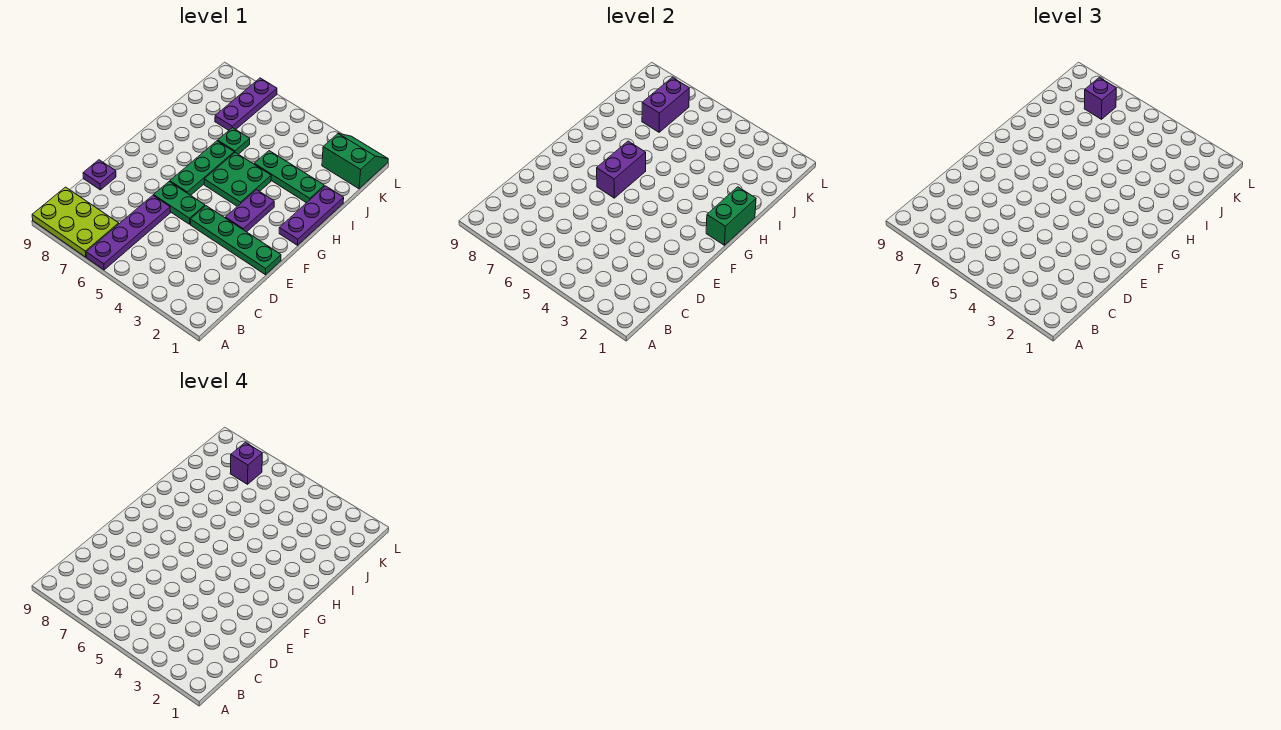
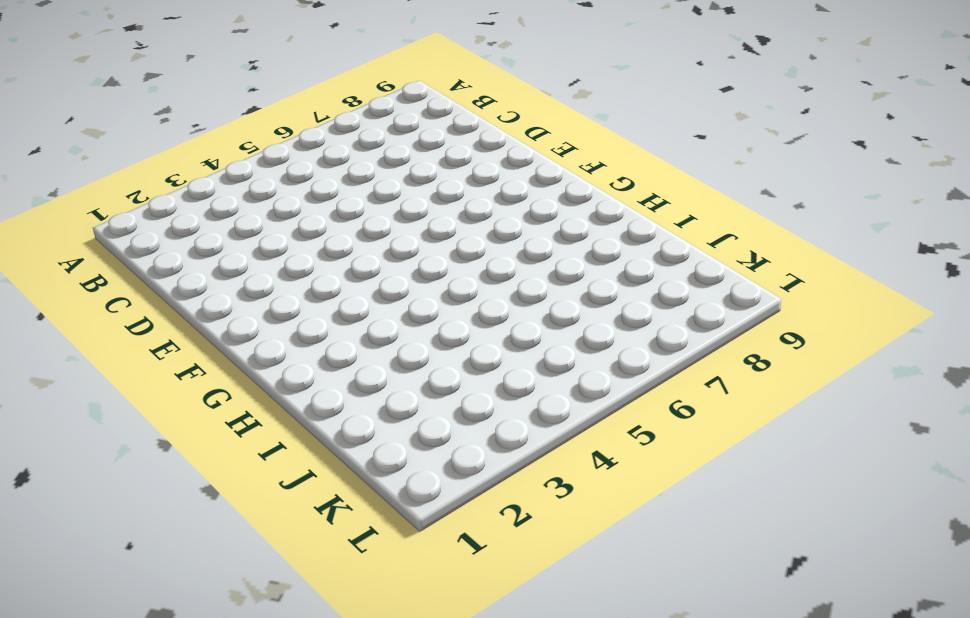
none -> purple 1x4 plate [86,195,170,270]
none -> lime 2x3 plate [32,187,119,257]
none -> purple 1x1 plate [83,160,116,190]

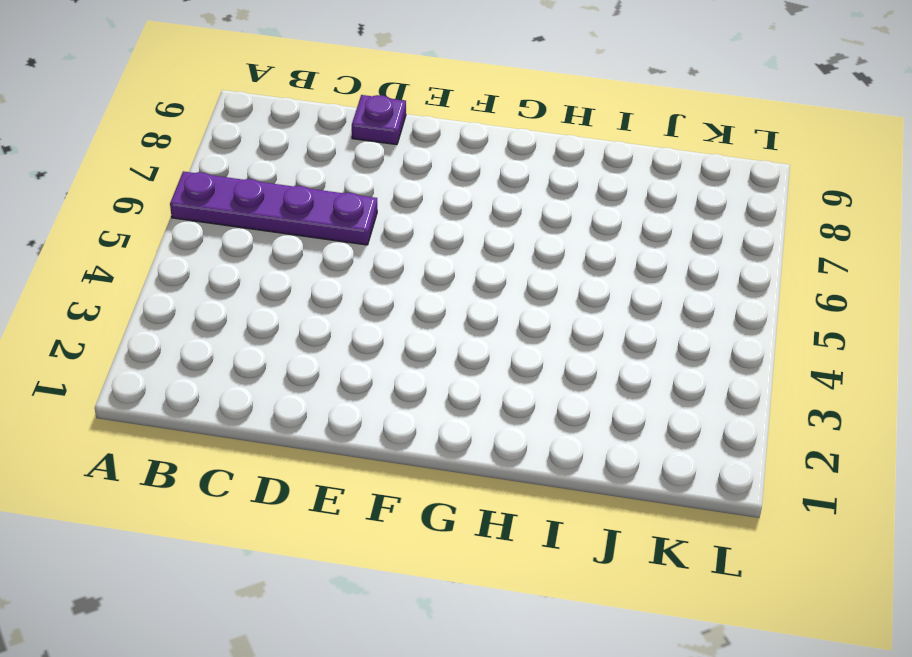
none -> lime 2x3 plate [32,187,119,257]
none -> green 1x4 plate [190,206,281,275]
none -> green 1x2 plate [154,182,205,224]

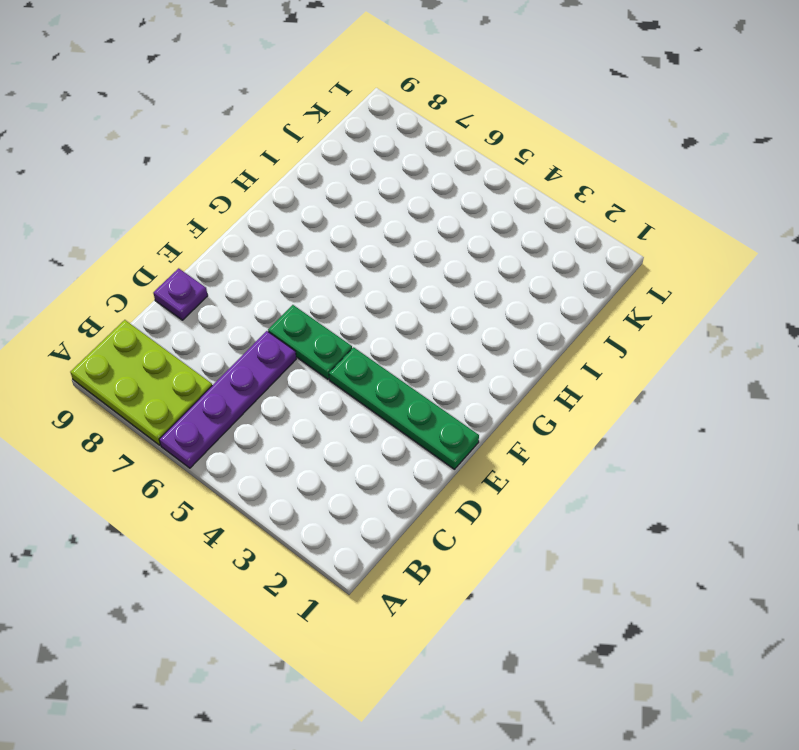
none -> purple 1x2 plate [225,190,274,232]
none -> green 1x3 plate [170,141,234,195]
none -> purple 1x3 plate [279,186,344,245]

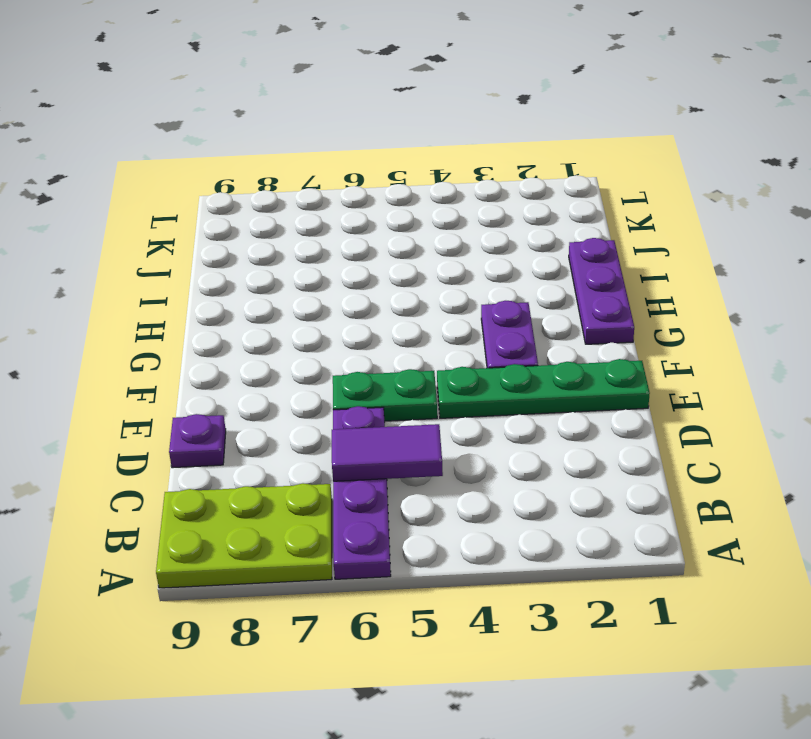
purple 1x2 tile [332,424,443,481] -> none
none -> green 1x3 plate [170,141,234,195]
none -> green 2x2 plate [204,153,271,206]
none -> green 1x3 plate [254,151,324,203]

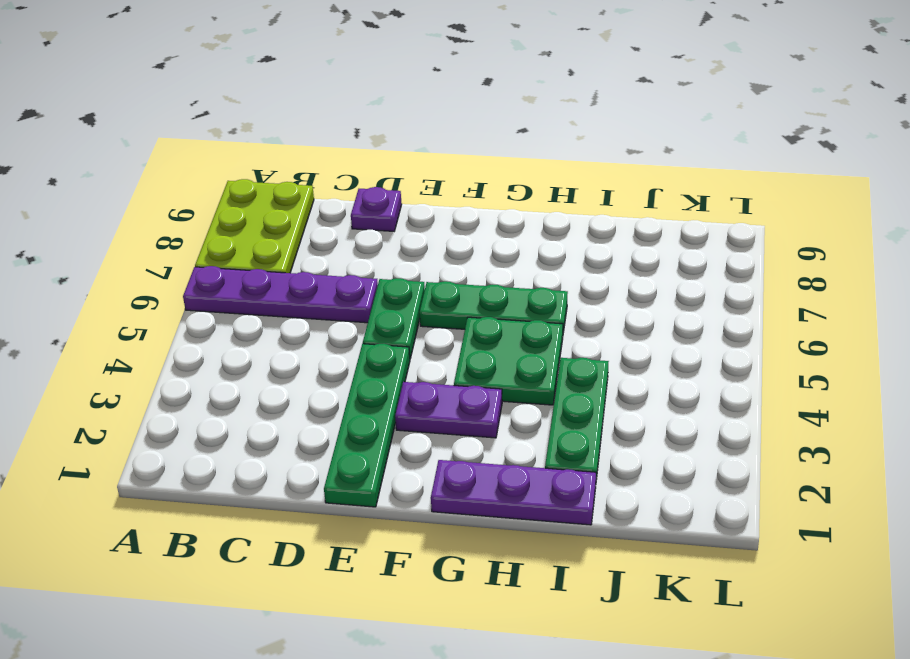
none -> green 1x1 plate [218,128,250,154]
none -> purple 1x3 plate [215,78,277,130]
none -> green 2x2 slope [322,134,388,189]

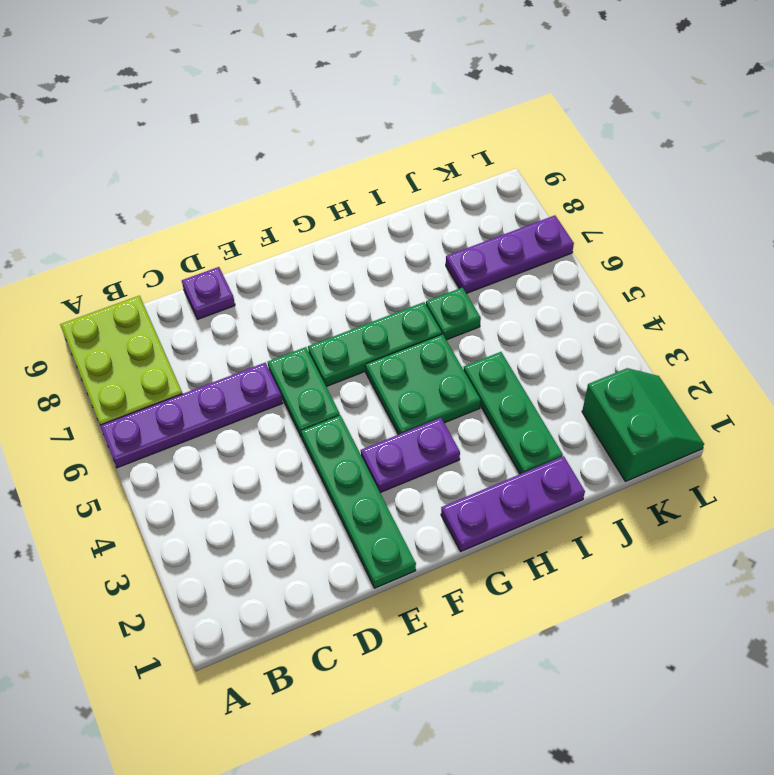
none -> purple 1x2 brick [597,141,646,198]
none -> green 1x2 brick [706,187,756,245]
none -> purple 1x2 brick [642,77,689,132]

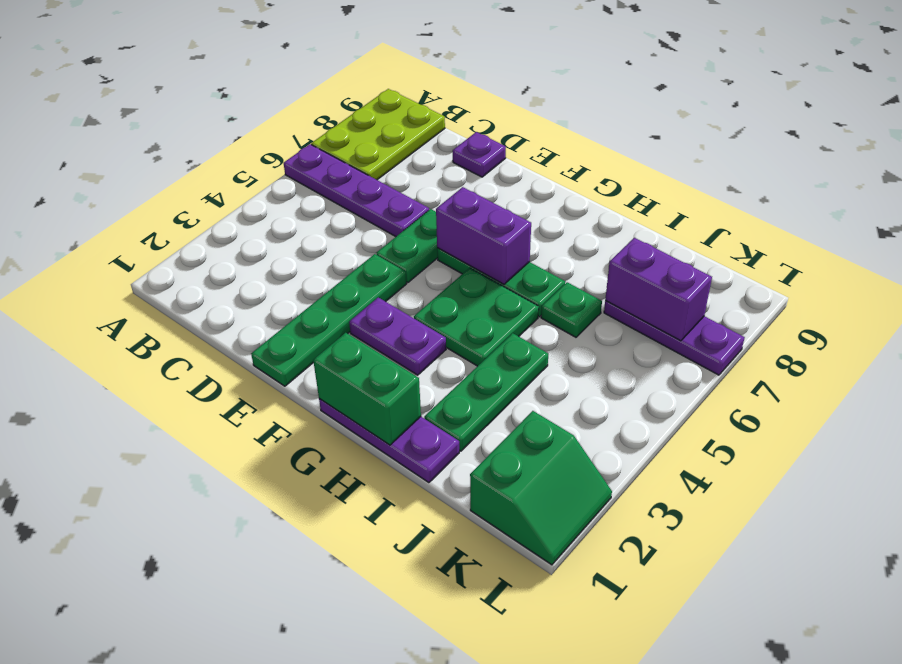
none -> purple 1x1 brick [1084,77,1116,119]
none -> purple 1x1 brick [230,442,262,484]

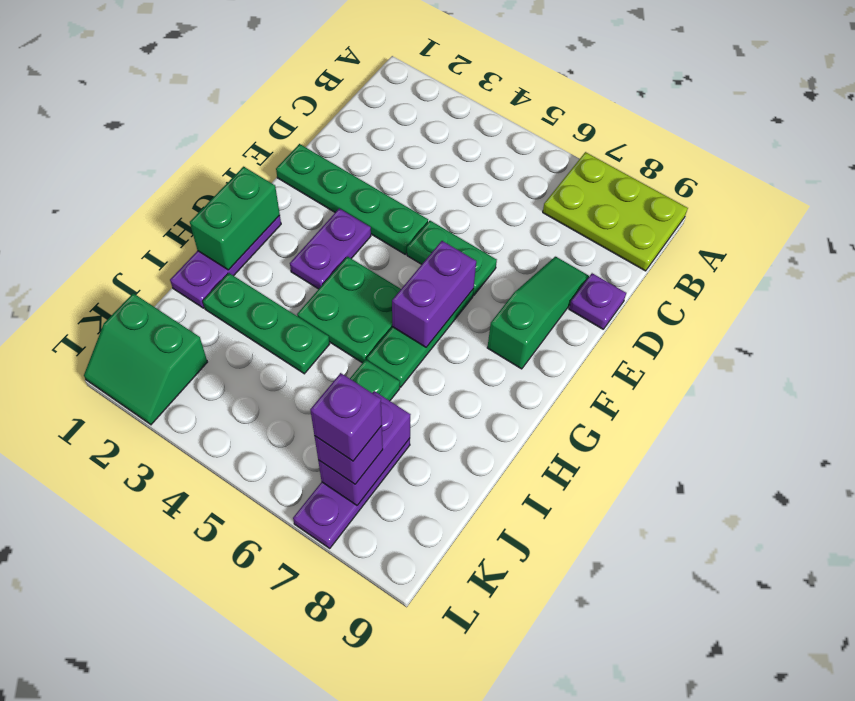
green 1x3 slope [487,257,589,369] -> none
none -> purple 1x4 plate [86,195,170,270]

